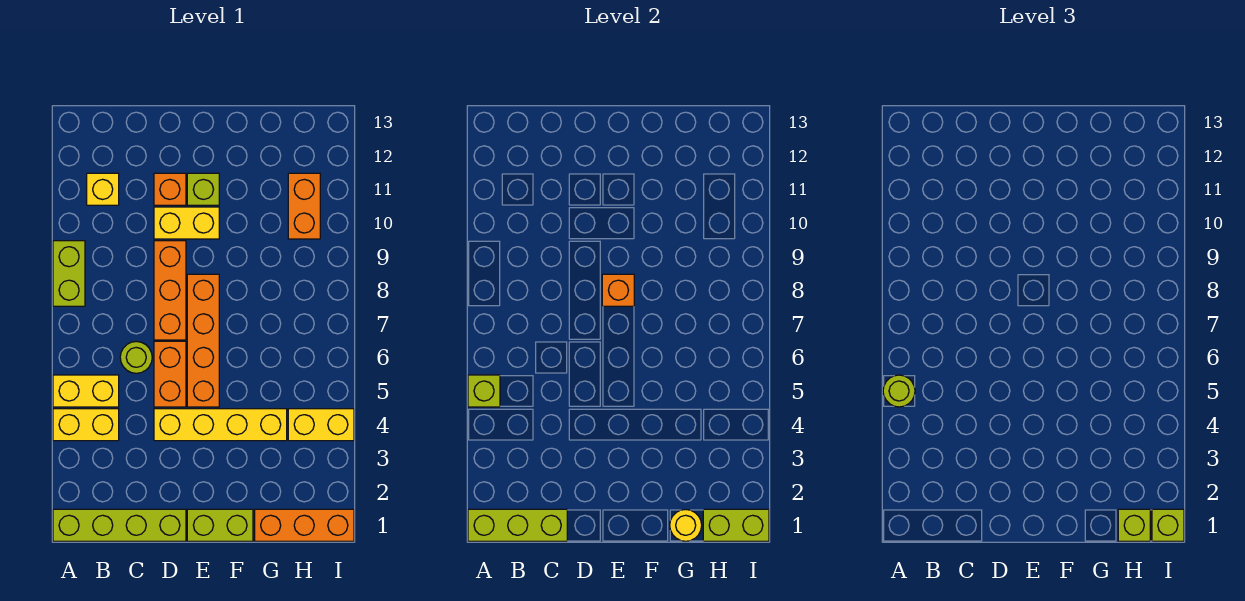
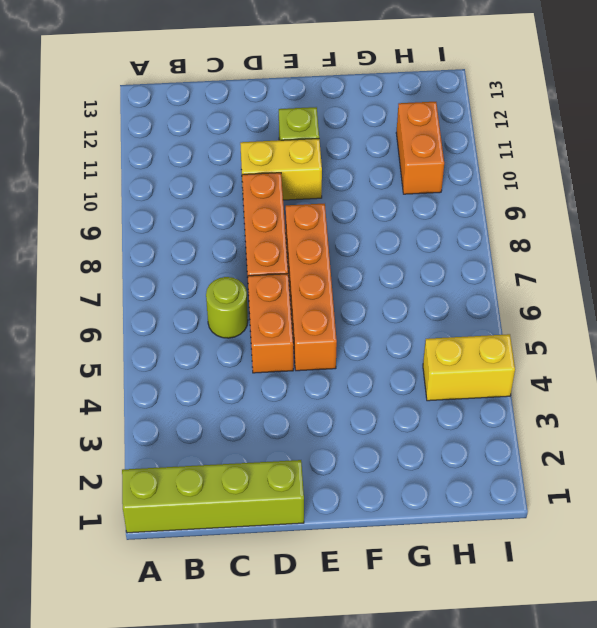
none -> yellow 1x2 brick [53,409,119,441]
none -> yellow 1x2 brick [53,375,119,407]
none -> lime 1x2 brick [53,241,85,306]

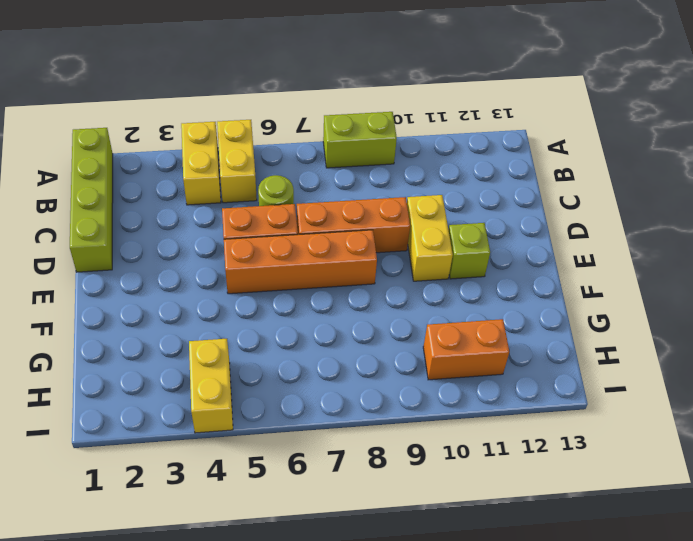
none -> yellow 1x1 brick [87,173,119,205]
none -> yellow 1x4 brick [154,409,287,441]
none -> orange 1x1 brick [154,173,186,205]

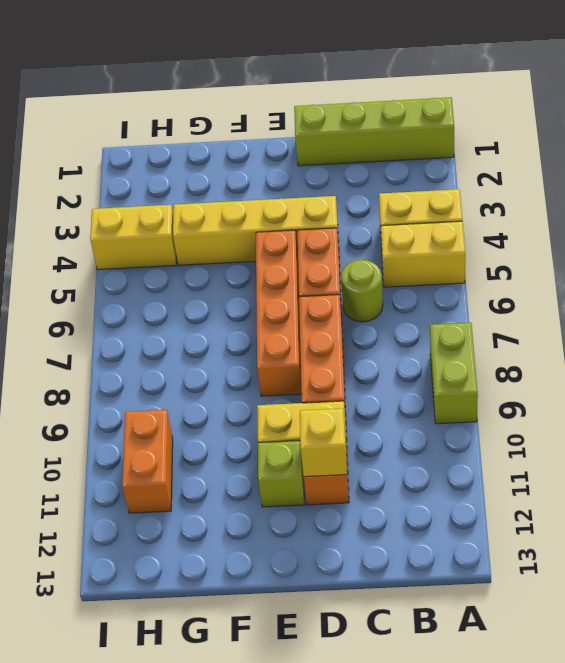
yellow 1x1 brick [300,408,347,477] -> yellow 1x1 brick moved to [87,173,119,205]
none -> lime 1x2 brick [187,509,253,541]
none -> orange 1x3 brick [255,509,354,541]
none -> lime 1x3 brick [468,509,567,541]

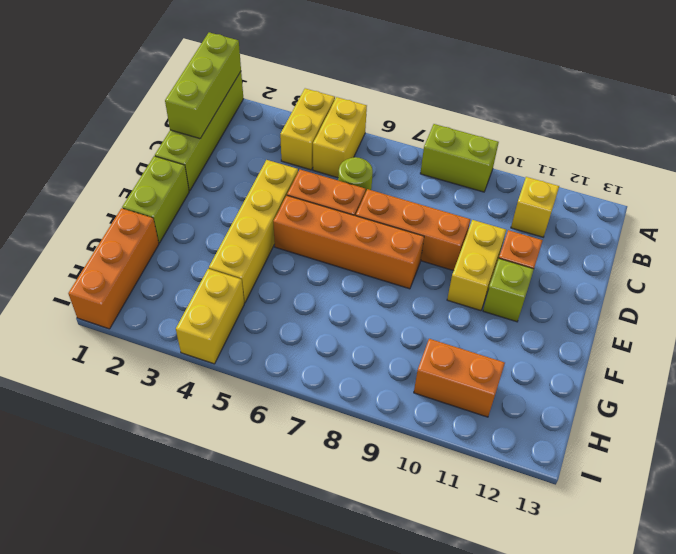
none -> lime 1x1 brick [468,375,500,407]
none -> orange 1x1 brick [602,274,634,306]
none -> yellow 1x1 round brick [670,509,702,541]

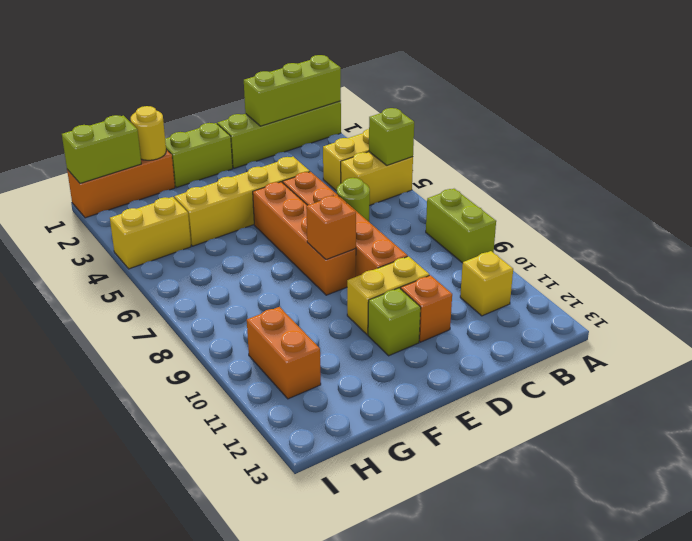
none -> lime 1x1 round brick [883,375,915,407]
none -> lime 1x1 brick [1118,509,1150,541]
none -> lime 1x1 brick [1152,509,1184,541]

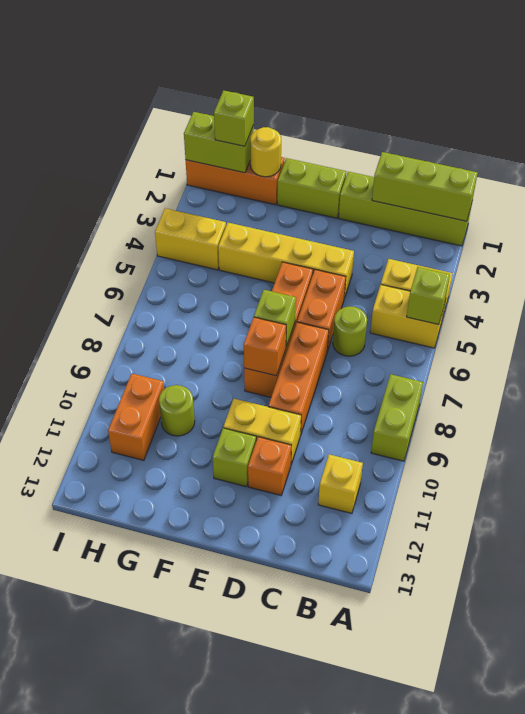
lime 1x1 brick [254,290,296,347] -> lime 1x1 brick moved to [1152,509,1184,541]
lime 1x1 round brick [159,385,195,436] -> lime 1x1 round brick moved to [883,375,915,407]

